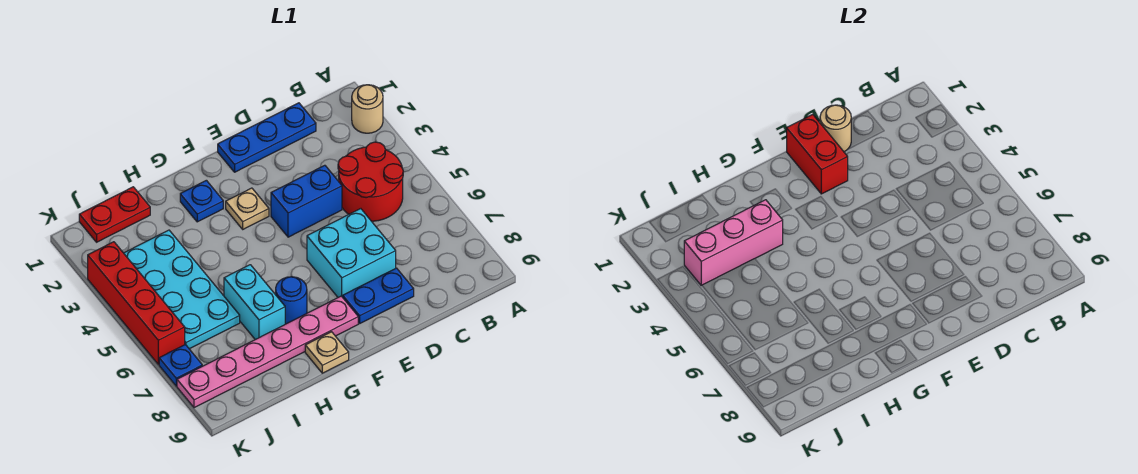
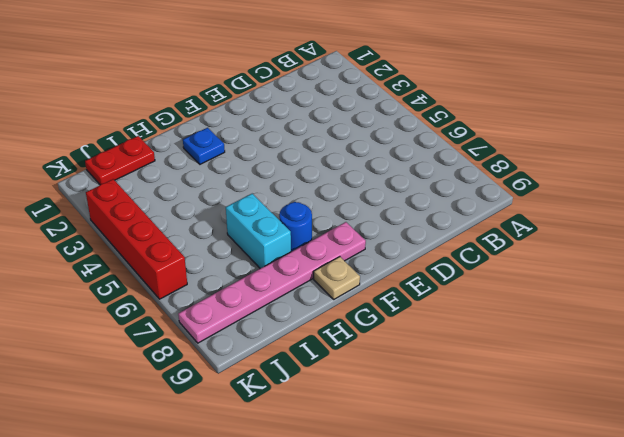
none -> tan 1x1 round brick [352,85,383,133]
none -> red 2x2 round brick [338,142,403,221]
none -> blue 1x3 plate [218,103,316,172]

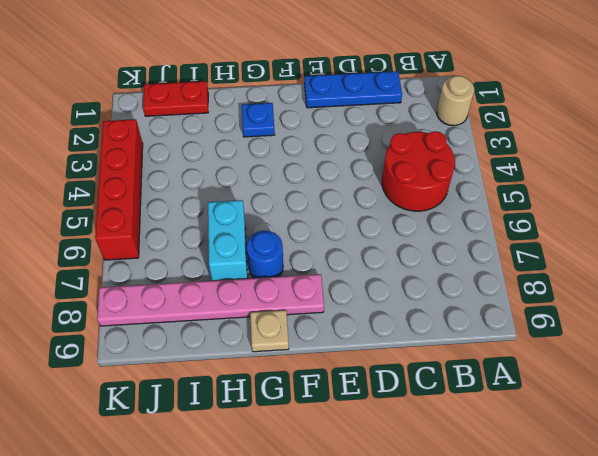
none -> blue 1x2 brick [271,165,342,237]
none -> cyan 2x2 brick [307,209,396,297]
none -> blue 1x2 plate [343,268,414,323]

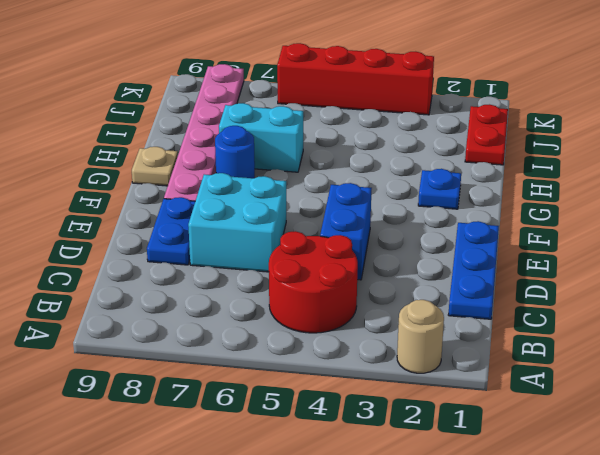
none -> tan 1x1 plate [226,188,269,229]
none -> cyan 2x4 plate [124,230,240,349]
none -> blue 1x1 plate [159,345,202,386]

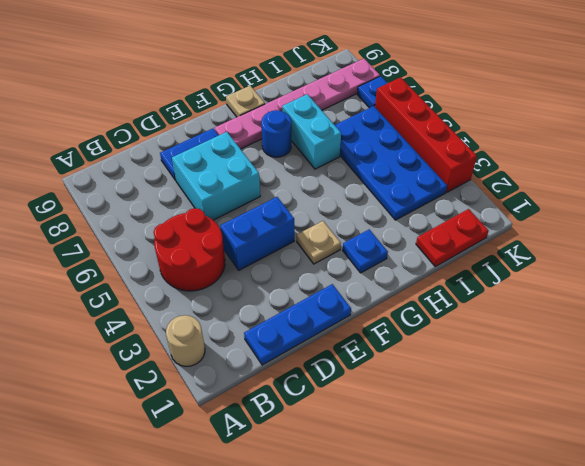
blue 2x4 plate [335,106,447,220] -> cyan 2x4 plate [124,230,240,349]
none -> tan 1x1 round brick [820,105,851,152]
none -> red 1x2 brick [787,114,848,194]
none -> pink 1x3 brick [684,200,783,286]

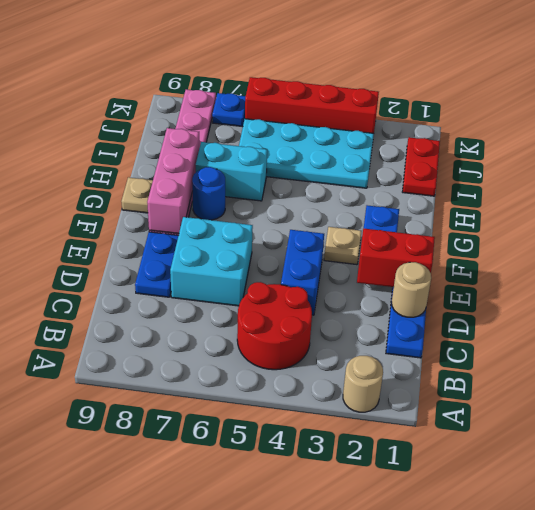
pink 1x3 brick [147,128,199,234] -> pink 1x3 brick moved to [684,200,783,286]

